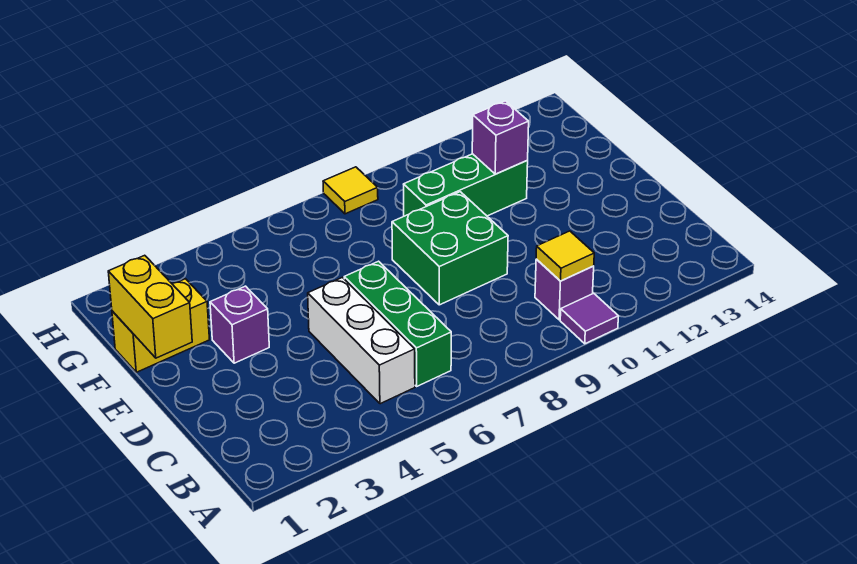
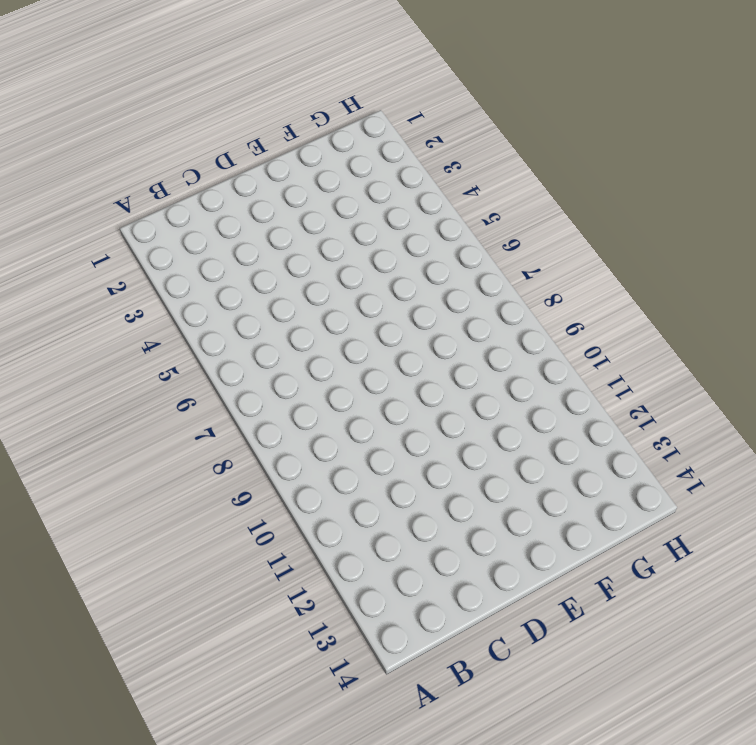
none -> purple 1x1 tile [560,293,618,344]
none -> white 1x3 brick [308,277,415,404]
none -> green 1x3 brick [344,261,451,386]

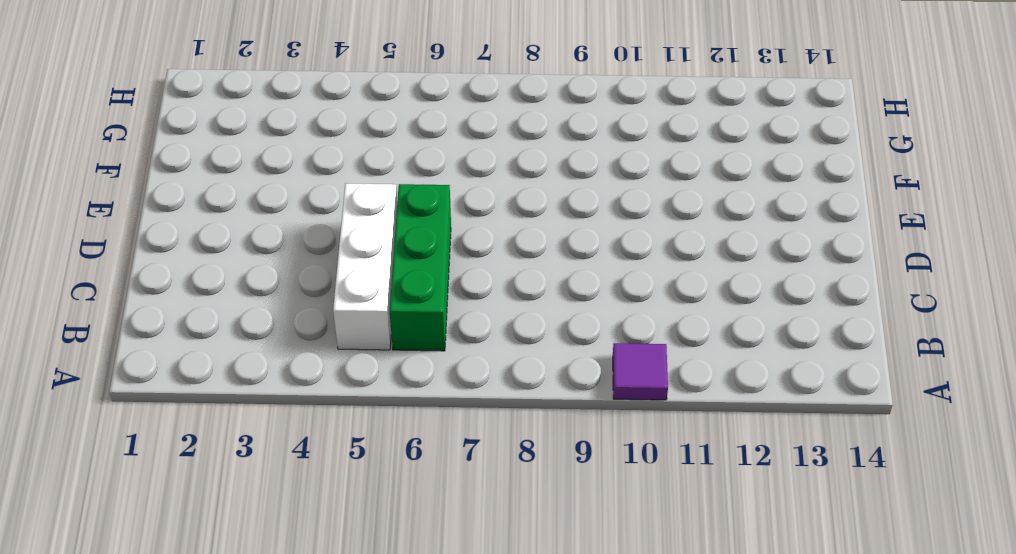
none -> purple 1x1 brick [535,259,594,320]
none -> green 2x2 brick [392,192,508,305]
none -> purple 1x1 brick [210,286,269,363]

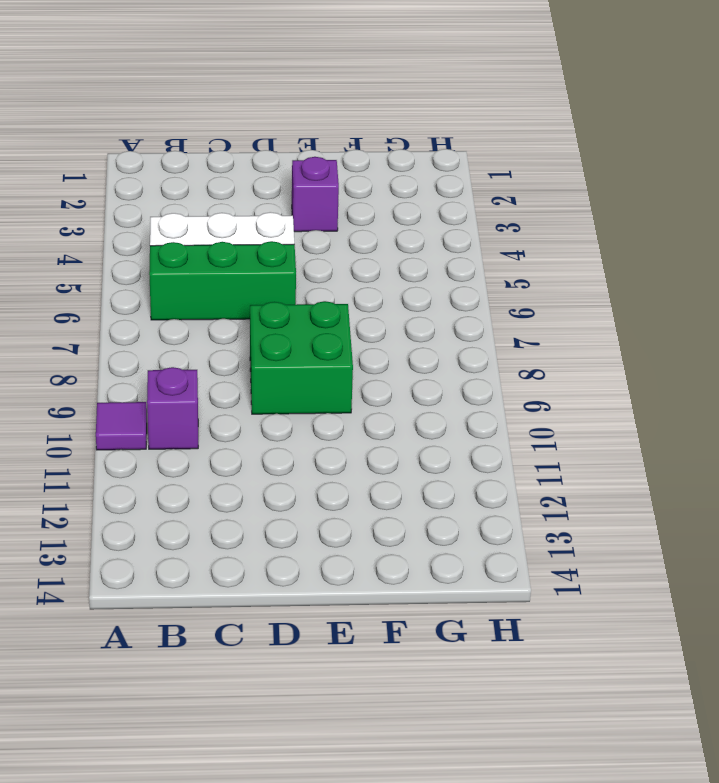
none -> yellow 1x2 brick [112,279,210,372]
none -> green 1x3 brick [404,154,528,216]
none -> yellow 1x1 tile [323,167,378,214]

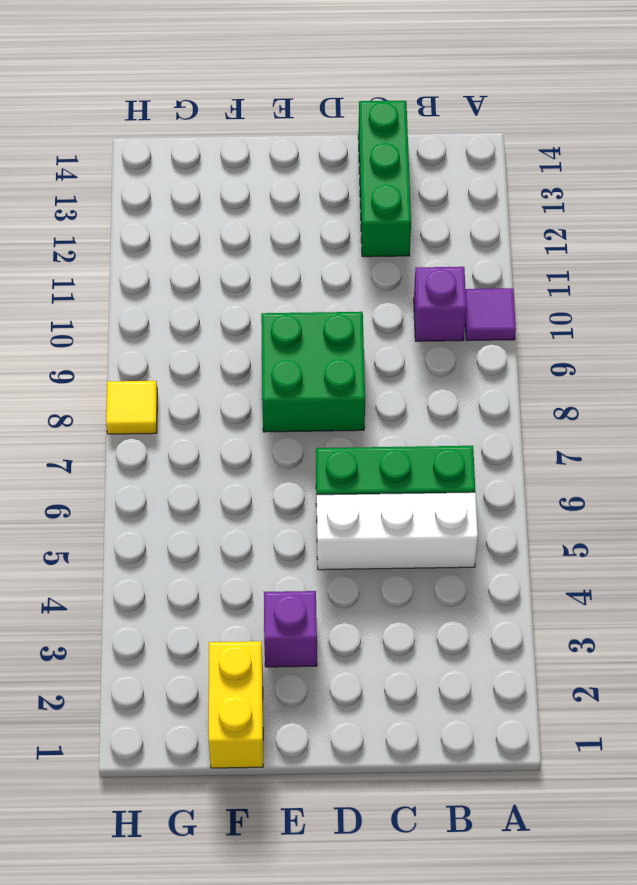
green 1x3 brick [358,101,411,257] -> green 1x3 brick moved to [404,154,528,216]
none -> yellow 1x1 tile [536,231,594,281]
none -> yellow 1x2 brick [108,255,192,358]
none -> purple 1x1 brick [472,101,529,174]

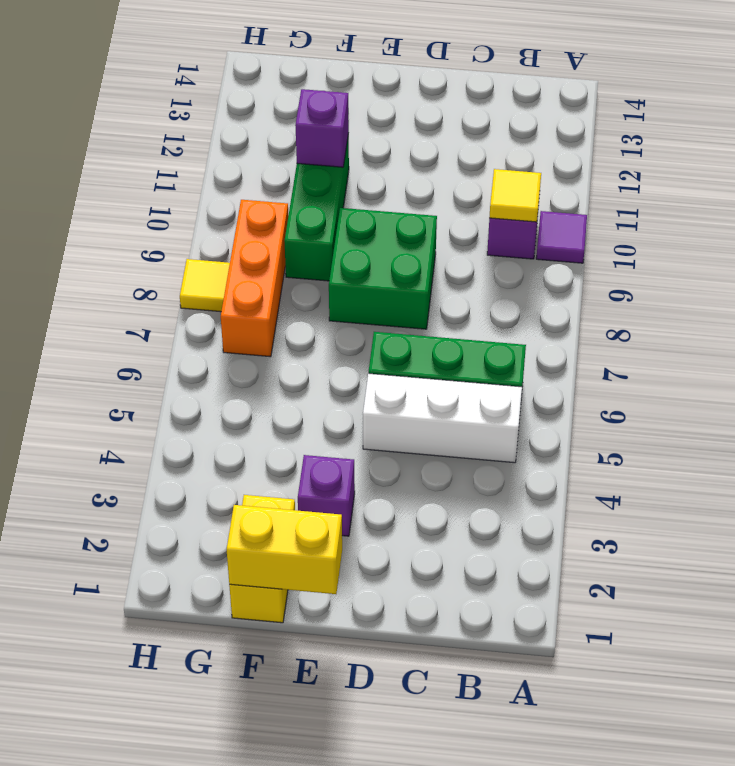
orange 1x3 brick [221,200,288,357] -> none

